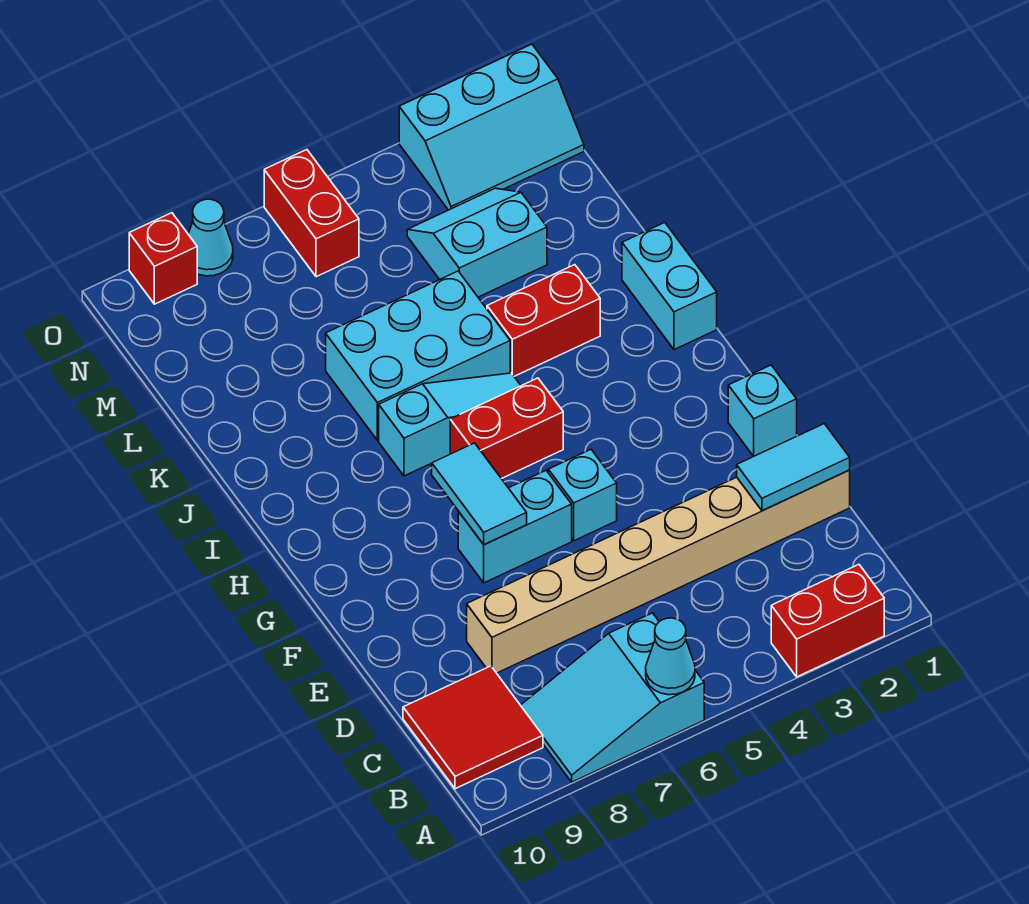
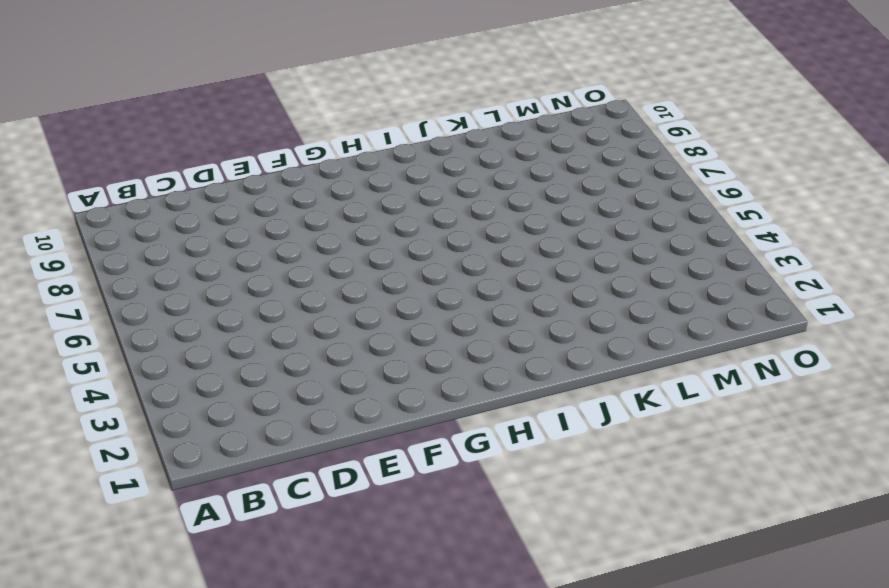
none -> red 1x2 brick [771,565,884,677]
none -> cyan 2x3 slope [521,613,704,782]
none -> red 2x2 tile [403,666,543,789]

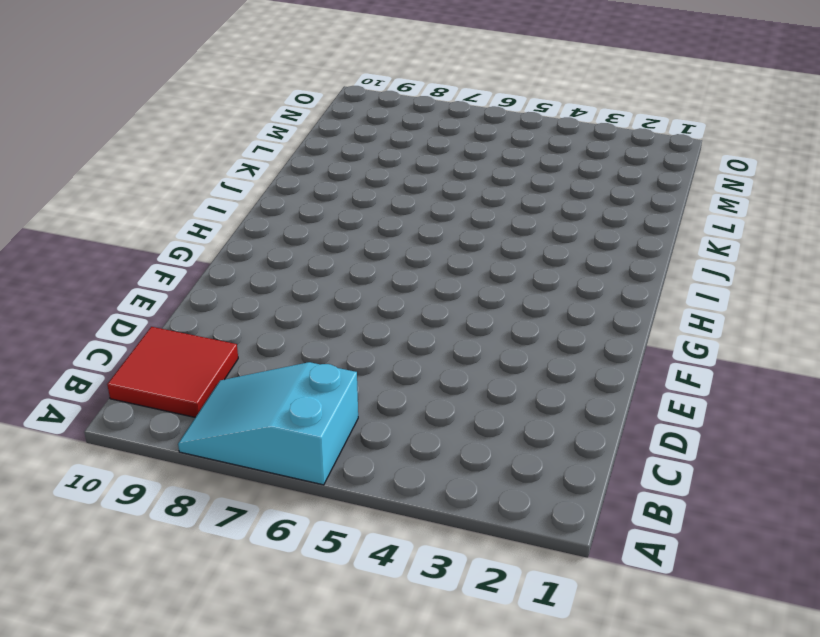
none -> red 1x2 brick [771,565,884,677]
none -> tan 1x8 brick [467,470,850,673]
none -> cyan 1x1 brick [728,365,797,456]

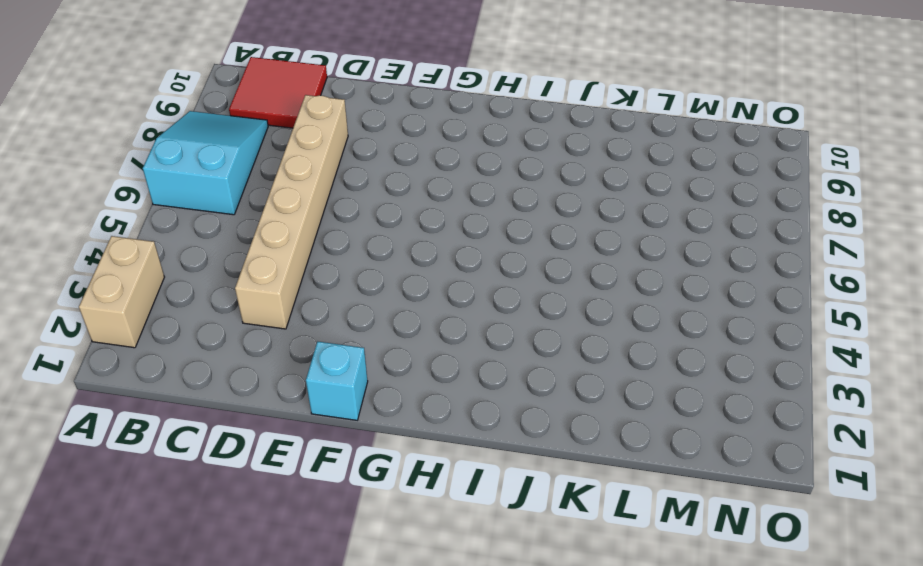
tan 1x2 brick [79,236,164,348] -> red 1x2 brick [771,565,884,677]
tan 1x6 brick [235,95,348,329] -> tan 1x8 brick [467,470,850,673]
none -> cyan 1x1 brick [548,449,617,541]
none -> cyan 1x2 brick [458,471,572,583]
none -> red 1x2 brick [450,378,563,479]

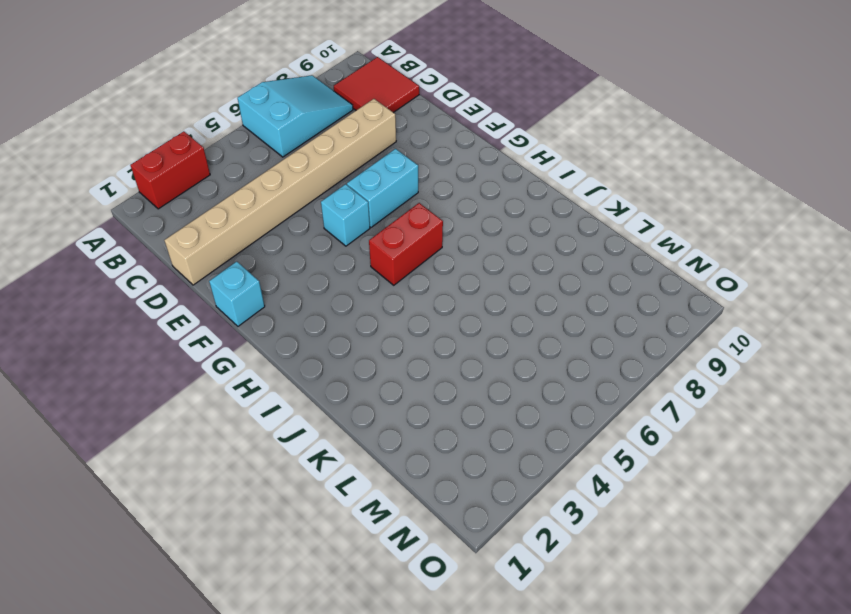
none -> cyan 1x2 brick [622,223,717,350]
none -> cyan 1x3 slope [379,373,521,476]
none -> red 1x2 brick [487,265,600,376]

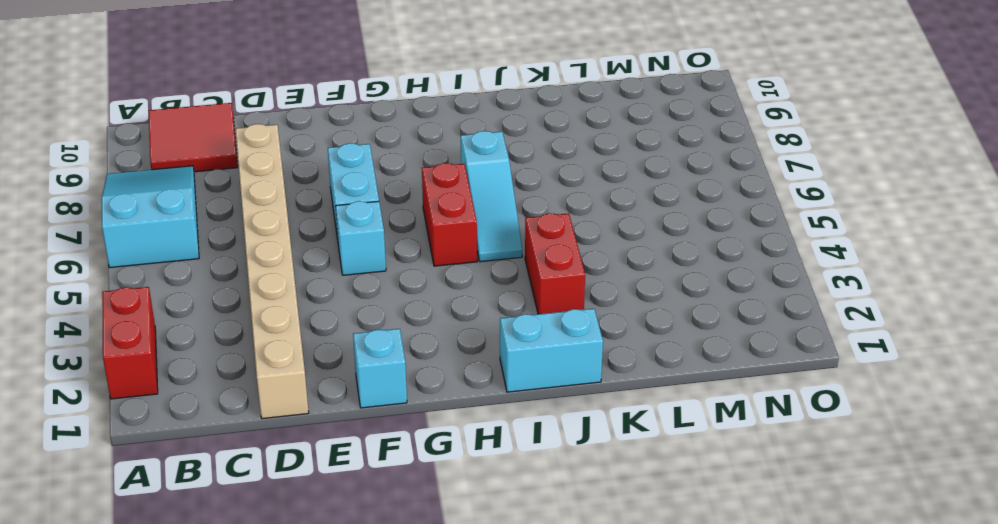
none -> cyan 2x3 brick [326,271,510,440]
none -> cyan 2x2 slope [407,188,547,297]
none -> cyan 2x3 slope [399,44,584,210]

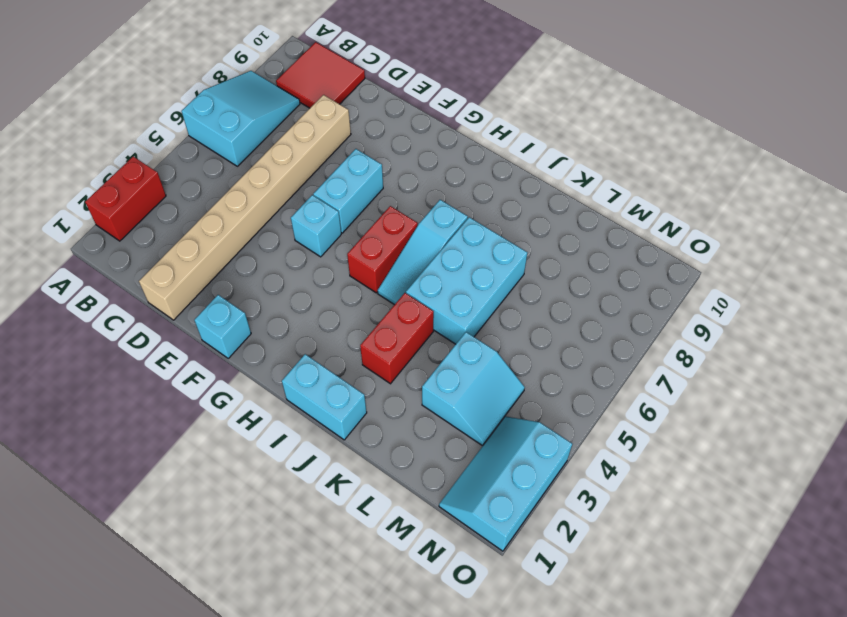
none -> red 1x2 brick [264,150,359,277]
none -> cyan 1x1 cone [188,199,233,276]
none -> red 1x1 brick [129,213,197,304]

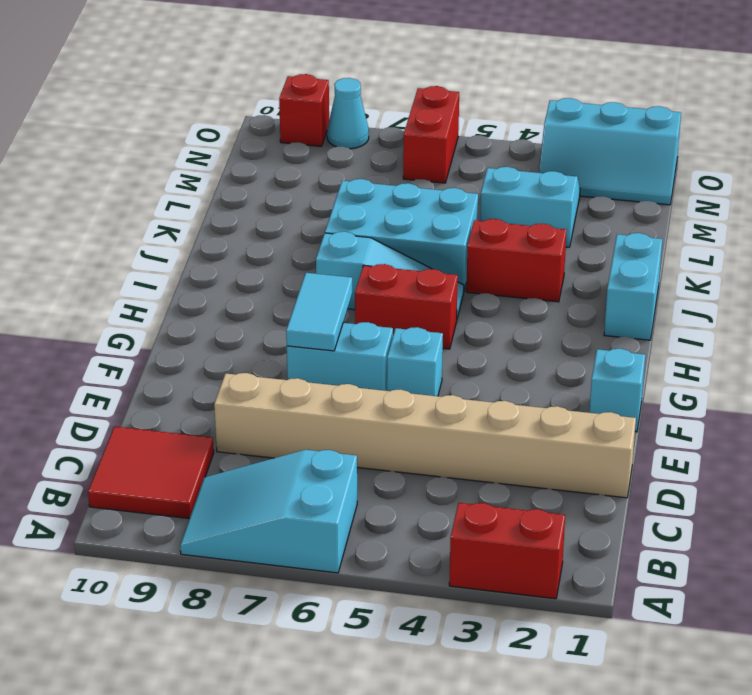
none -> cyan 1x1 cone [646,618,695,695]
none -> cyan 1x2 tile [737,424,850,511]

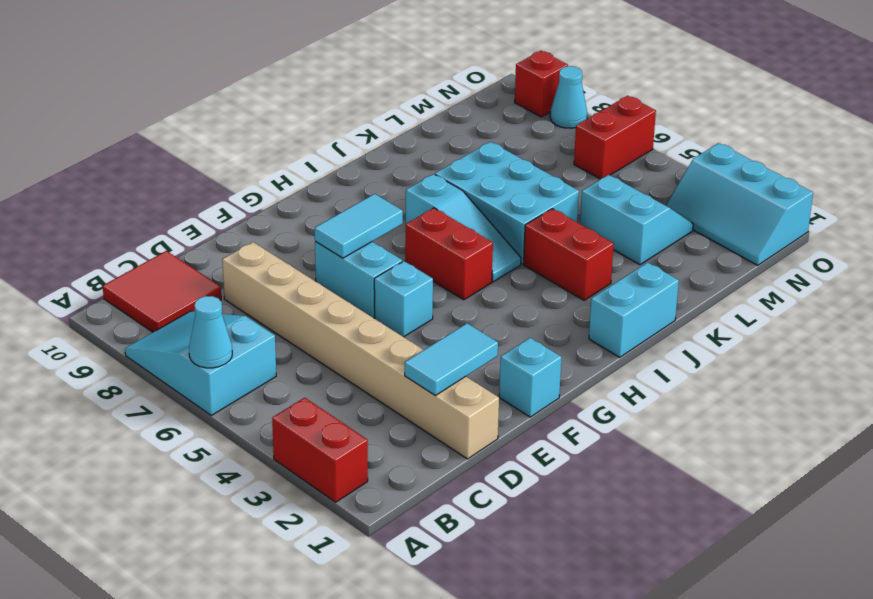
cyan 1x2 tile [405,323,498,396] -> cyan 1x2 tile turned to [737,424,850,511]

